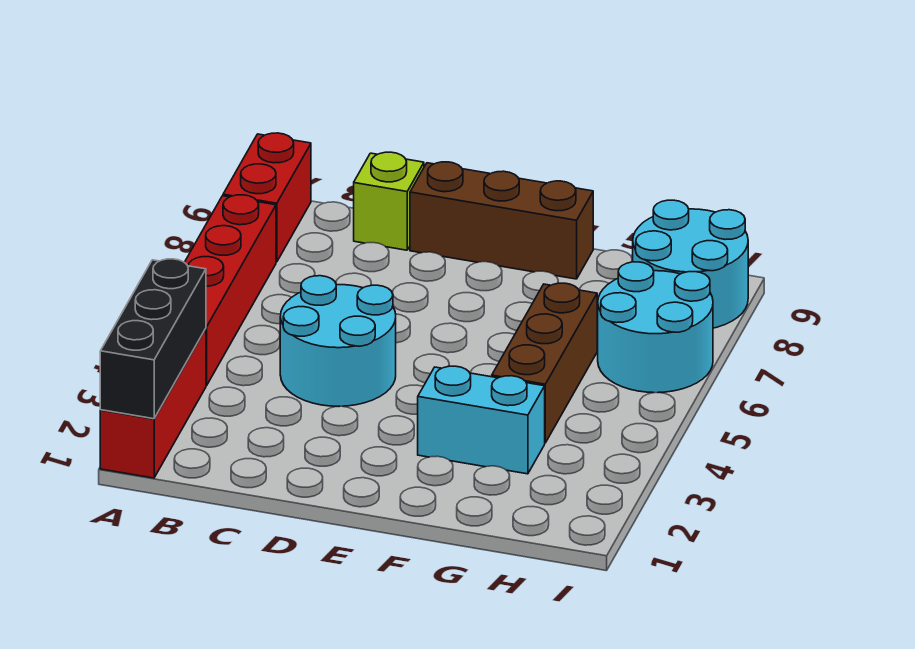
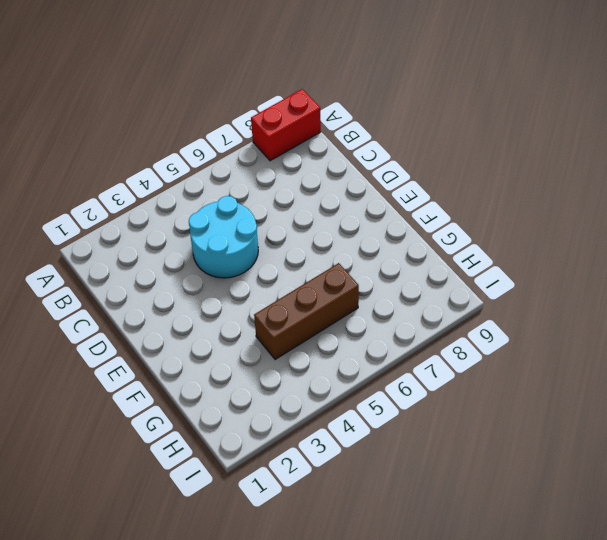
none -> red 1x3 brick [100,329,206,478]
none -> red 1x4 brick [184,195,276,385]

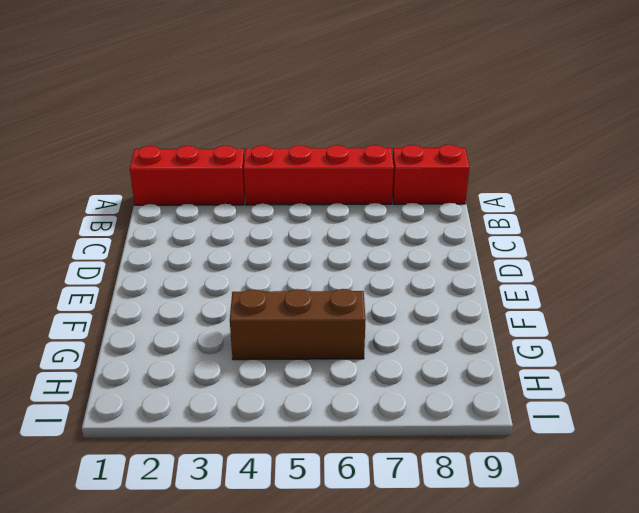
none -> cyan 2x2 round brick [280,276,396,406]
none -> lime 1x1 brick [354,152,424,250]

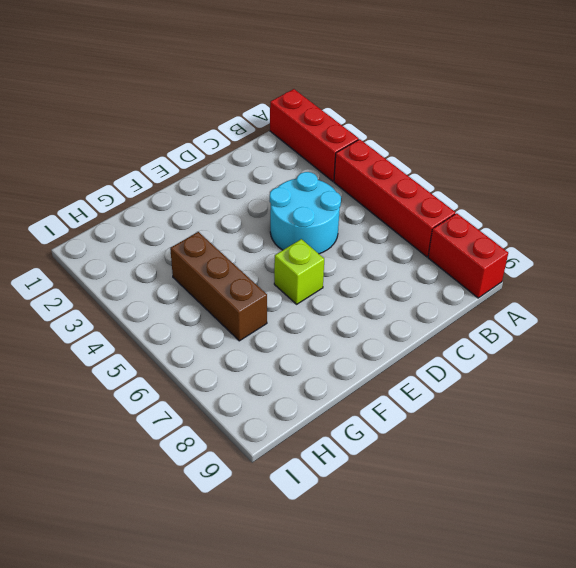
lime 1x1 brick [274,239,324,304] -> lime 1x1 brick moved to [354,152,424,250]
none -> brown 1x3 brick [410,162,593,279]
none -> cyan 1x2 brick [418,366,545,474]

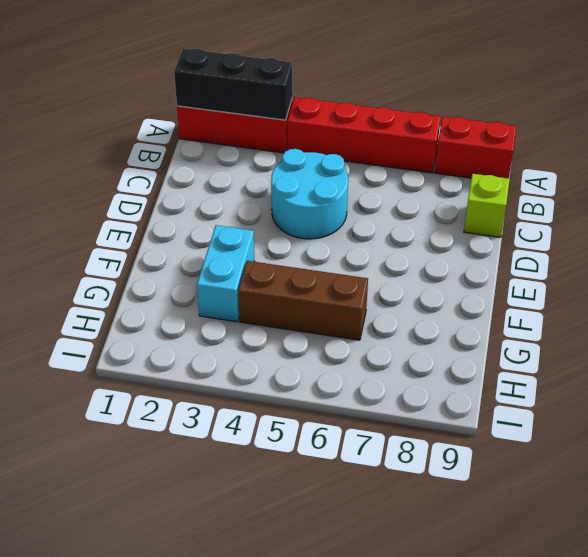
none -> brown 1x3 brick [410,162,593,279]
none -> cyan 2x2 round brick [598,262,713,393]

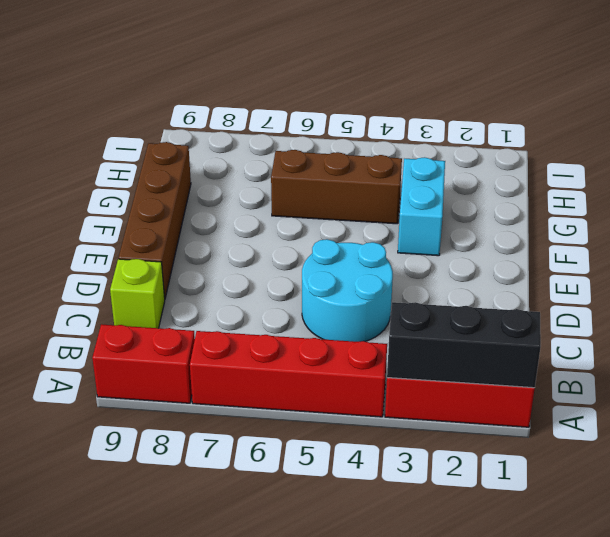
brown 1x4 brick [119,142,191,298] -> brown 1x3 brick [410,162,593,279]
none -> cyan 2x2 round brick [598,262,713,393]
none -> cyan 2x2 round brick [633,200,748,328]

